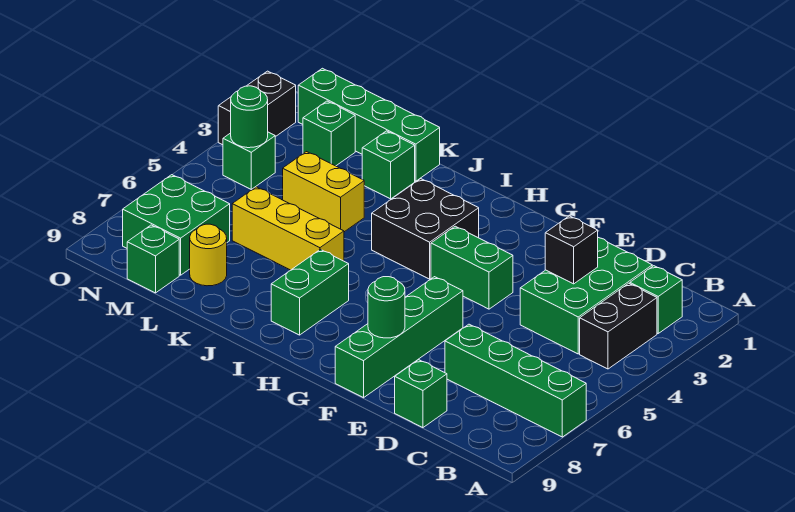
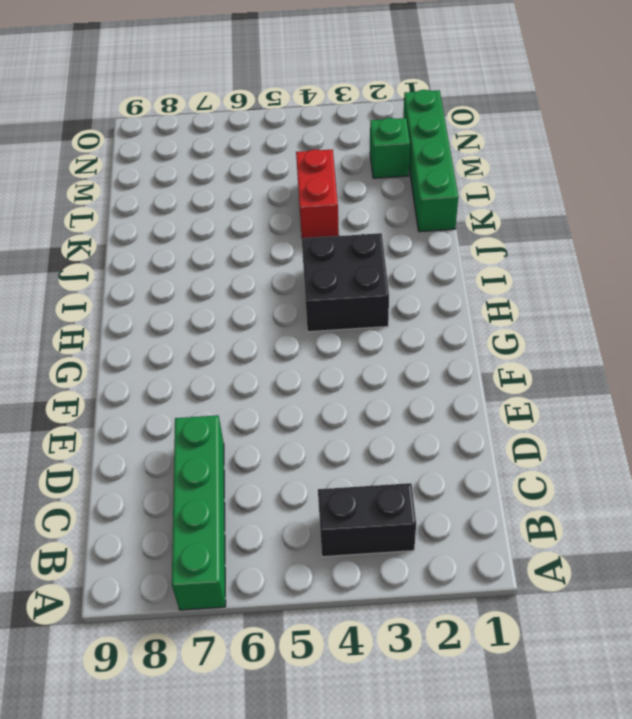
red 1x2 brick [296,149,339,238] -> yellow 1x2 brick [283,152,364,232]
none -> green 1x1 brick [630,266,682,333]
none -> green 2x3 brick [520,238,652,354]
none -> green 1x1 brick [395,360,447,428]

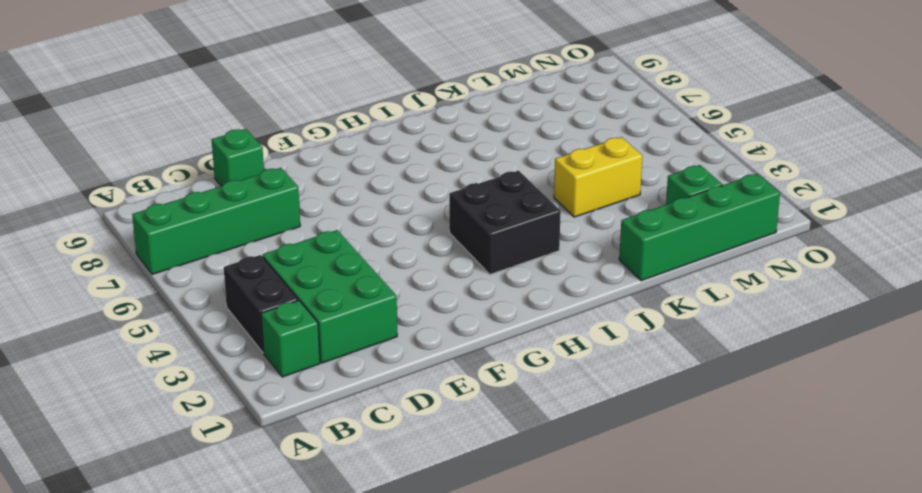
none -> green 1x2 brick [431,226,513,309]
none -> green 1x4 brick [335,277,463,398]
none -> green 1x2 brick [271,249,349,335]

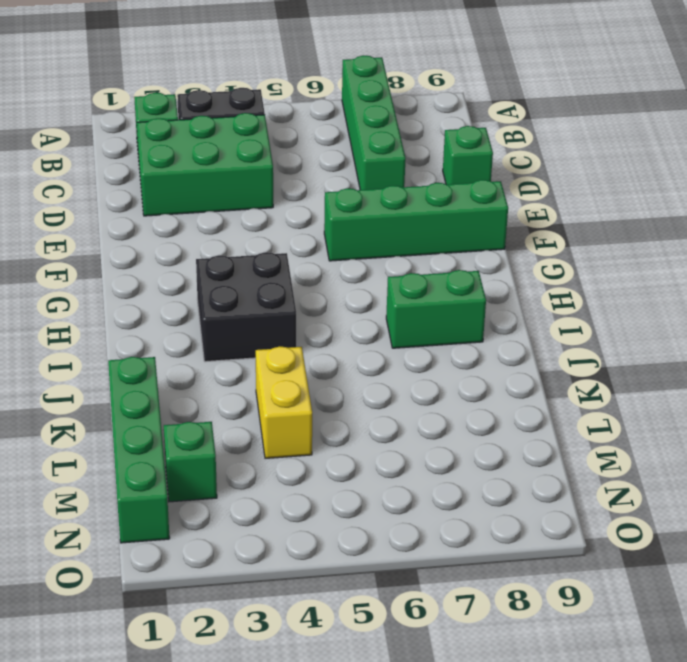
none -> green 1x2 brick [431,226,513,309]
none -> yellow 1x3 brick [232,187,344,270]
none -> green 1x1 brick [362,131,415,199]

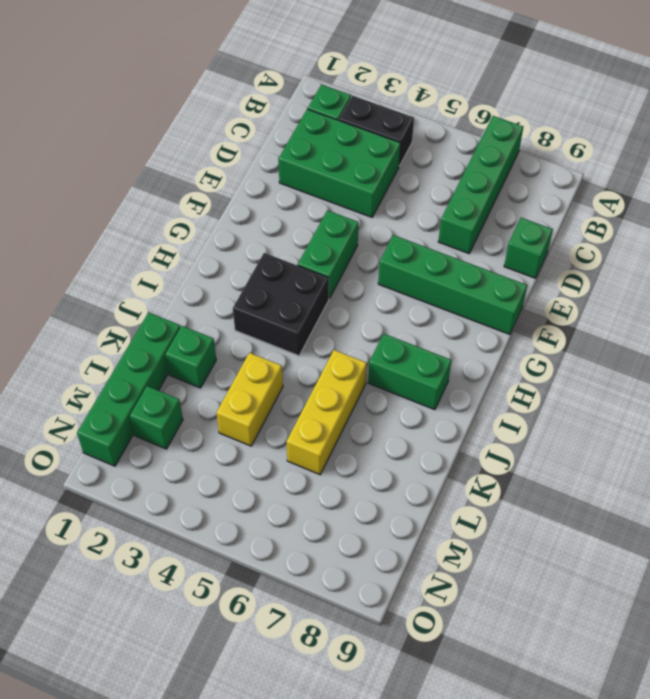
none -> yellow 1x1 round brick [190,224,227,286]
none -> green 2x2 brick [123,175,230,275]
none -> green 1x1 brick [127,225,179,293]

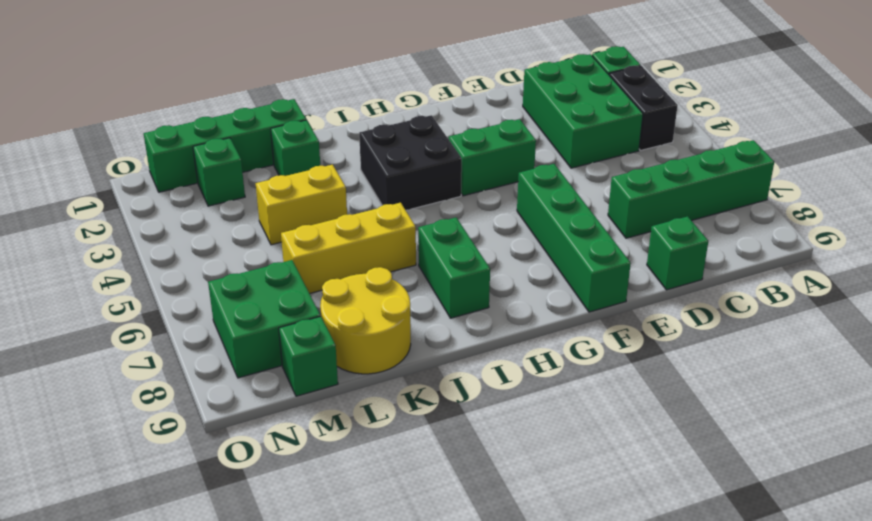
yellow 2x2 round brick [320,267,411,374] -> yellow 1x1 round brick [190,224,227,286]
none -> green 1x1 brick [223,132,275,189]
none -> black 1x2 brick [218,71,296,145]
none -> black 1x1 brick [545,216,598,284]

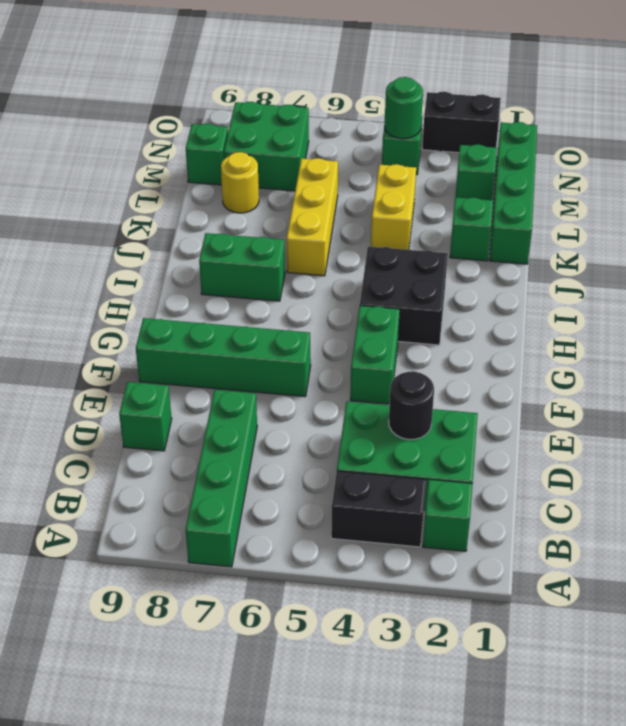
black 1x1 round brick [389,371,434,440] -> black 1x1 brick [545,216,598,284]
none -> green 1x1 round brick [368,277,405,338]

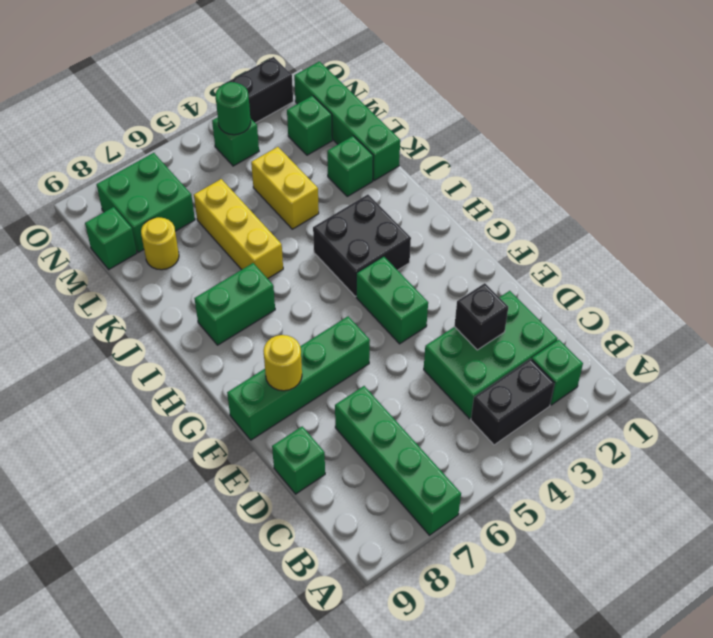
yellow 1x1 round brick [264,335,302,391] -> green 1x1 round brick [368,277,405,338]

